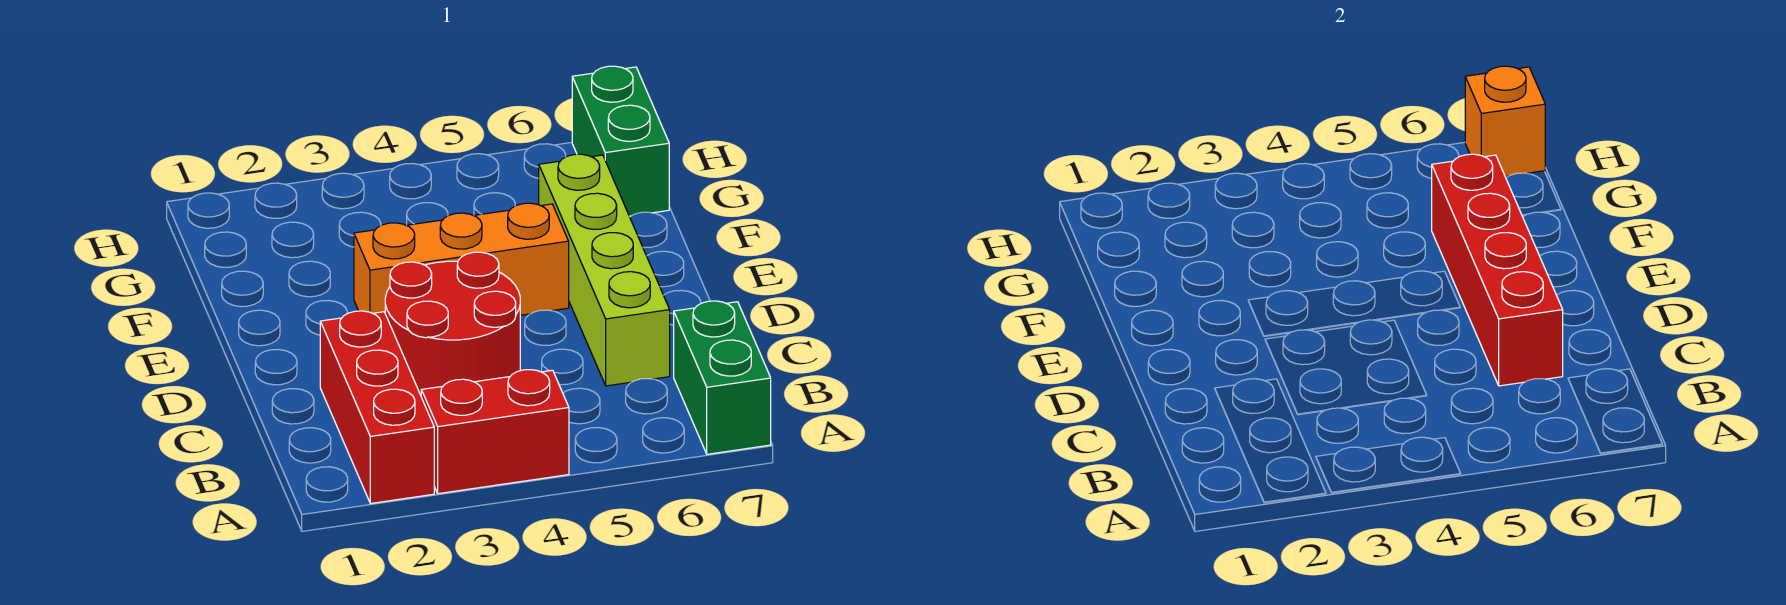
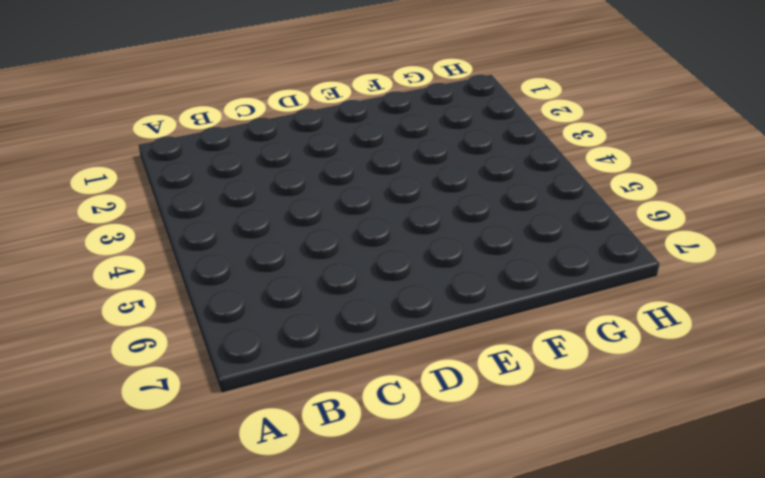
none -> red 1x3 brick [320,311,434,504]
none -> red 1x2 brick [421,370,569,494]

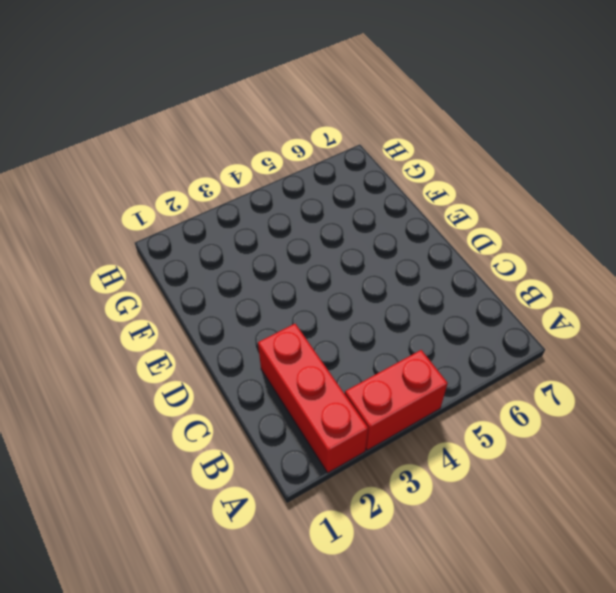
none -> green 1x2 brick [674,301,771,454]
none -> red 2x2 round brick [385,252,520,395]

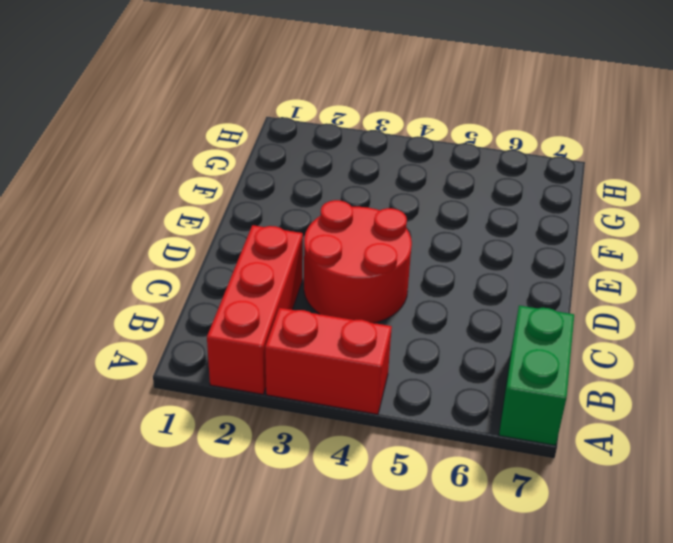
none -> lime 1x4 brick [539,154,670,386]
none -> orange 1x3 brick [354,203,569,315]

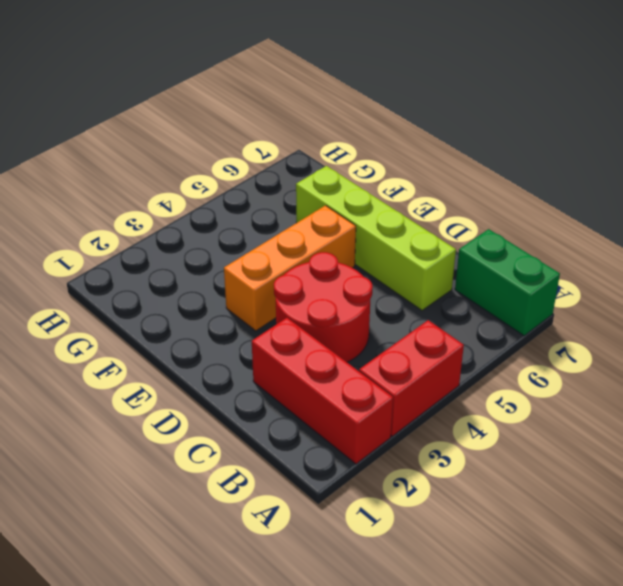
none -> green 1x2 brick [572,66,669,216]
none -> red 1x4 brick [1432,154,1563,386]

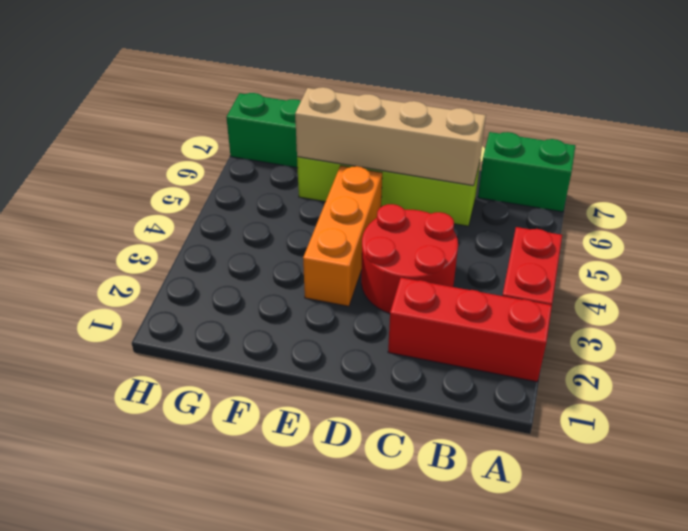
tan 1x4 brick [295,87,486,186] -> red 1x4 brick [1432,154,1563,386]
none -> orange 1x1 brick [1465,66,1545,177]

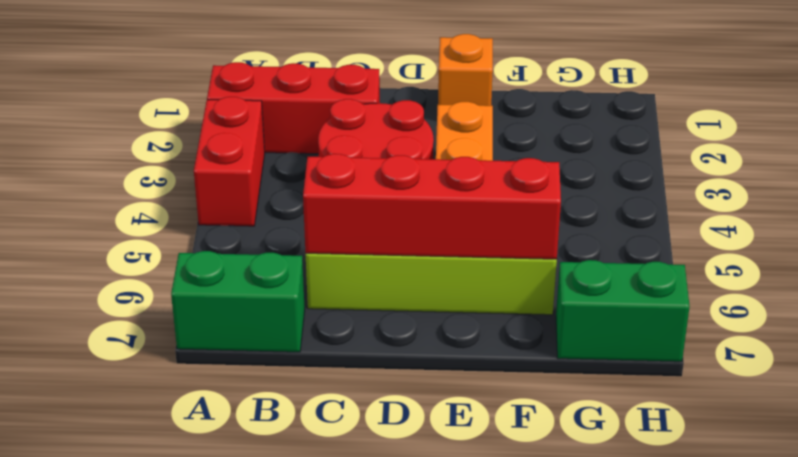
orange 1x1 brick [438,34,493,106] -> orange 1x1 brick moved to [1465,66,1545,177]

